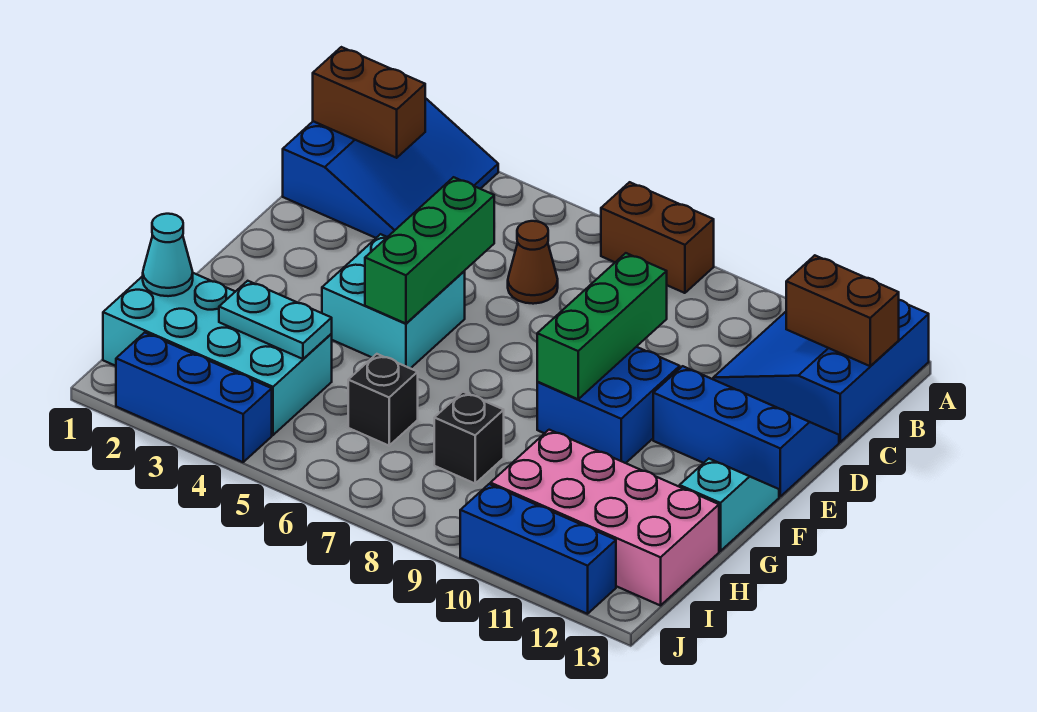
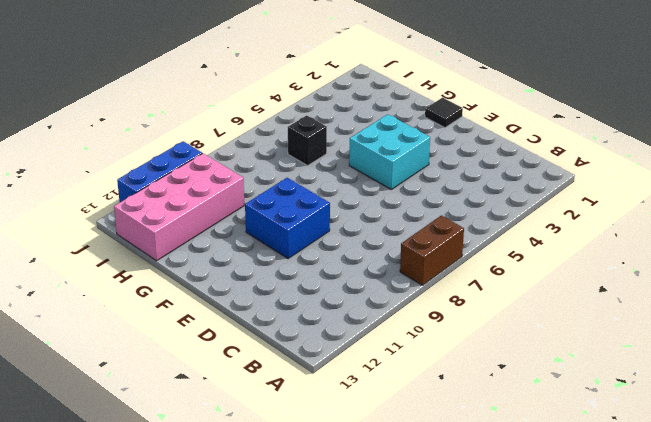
black 1x1 tile [425,98,463,128] -> none
none -> blue 3x3 slope [283,98,498,238]
none -> blue 3x3 slope [713,300,929,442]
none -> brown 1x1 cone [508,221,558,304]

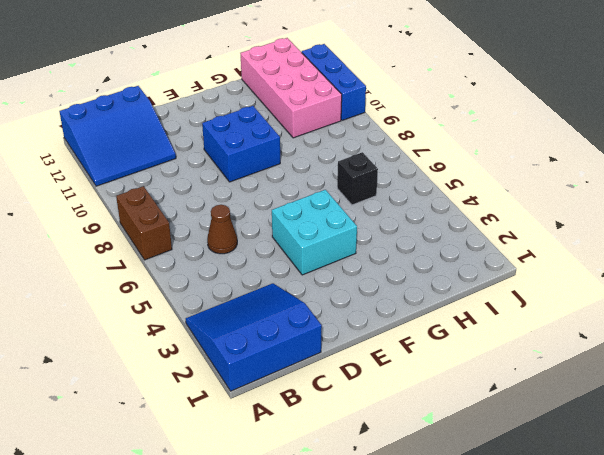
none -> blue 2x3 slope [653,366,839,496]
none -> cyan 1x2 slope [680,459,779,551]
none -> cyan 2x4 brick [103,273,332,435]

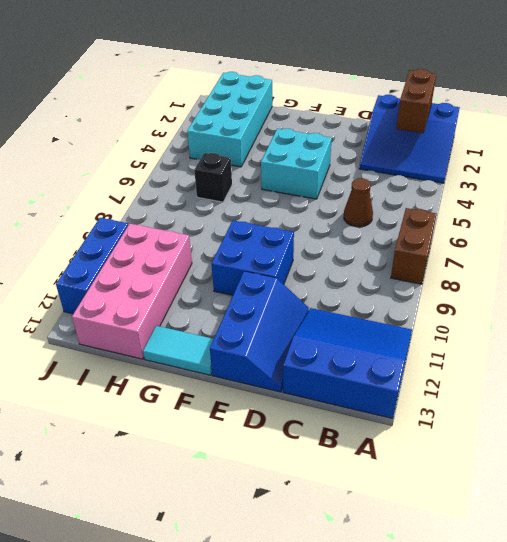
cyan 1x2 tile [143,326,214,375] -> cyan 1x2 slope [680,459,779,551]
none -> black 1x1 brick [434,392,504,483]
none -> blue 1x3 brick [116,332,272,462]
none -> brown 1x2 brick [786,255,899,366]

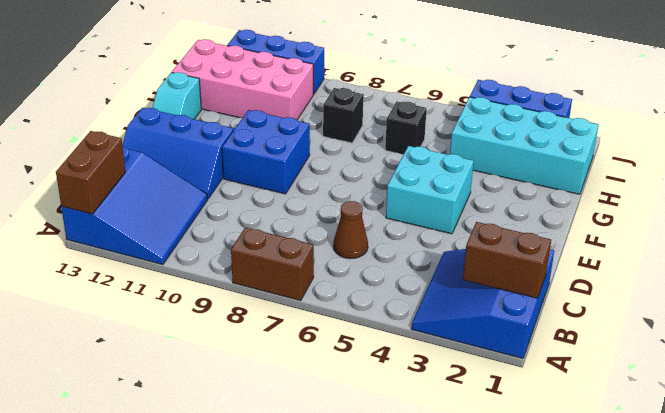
brown 1x2 brick [56,131,125,214] -> brown 1x2 brick turned to [786,255,899,366]
none -> green 1x3 brick [365,177,494,323]
none -> green 1x3 brick [537,253,667,399]
none -> cyan 1x1 cone [143,214,193,296]

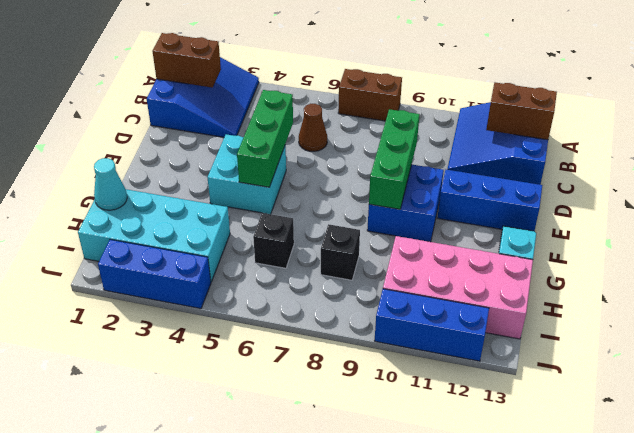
none -> cyan 1x2 plate [219,281,332,359]

